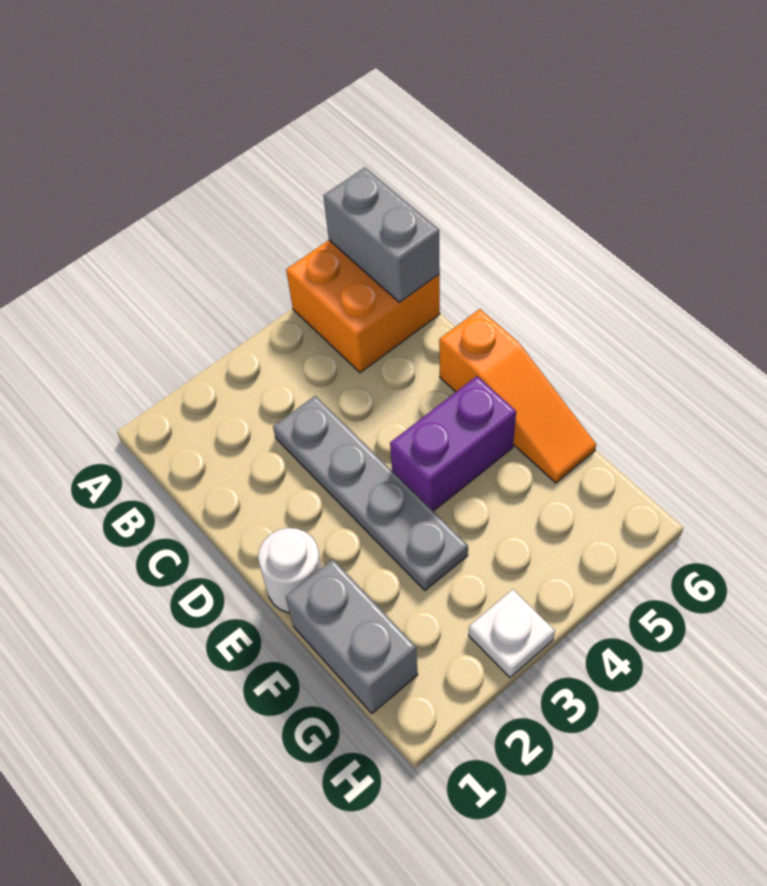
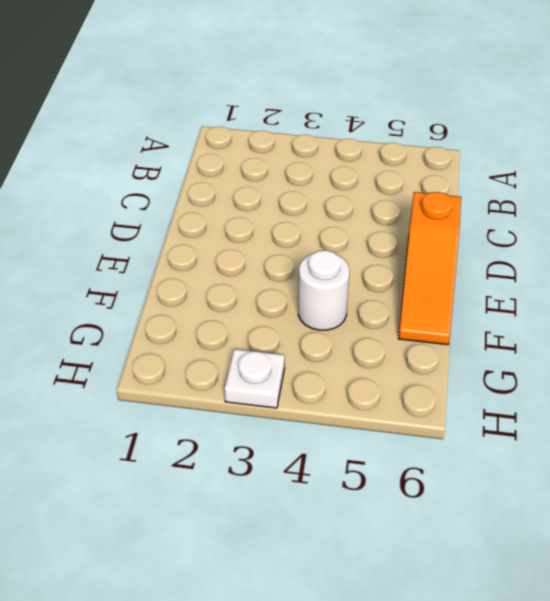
white 1x1 round brick [298,250,349,330] -> white 1x1 round brick moved to [258,528,322,613]
none -> orange 2x2 brick [286,240,440,373]
none -> grey 1x4 plate [273,396,468,590]

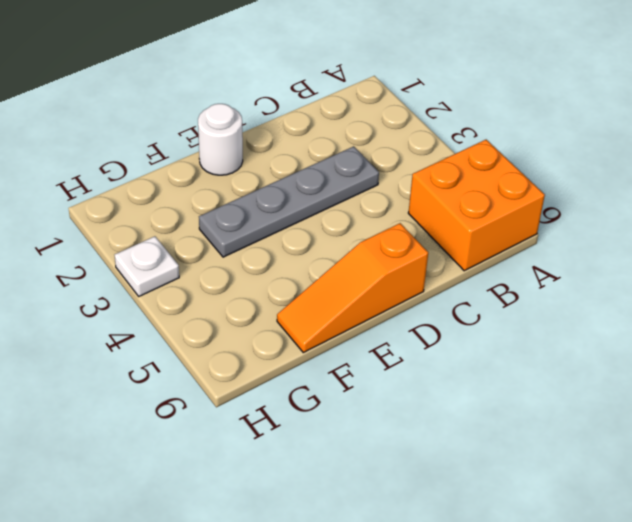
none -> purple 1x2 brick [390,376,516,511]
none -> grey 1x2 brick [286,559,418,713]

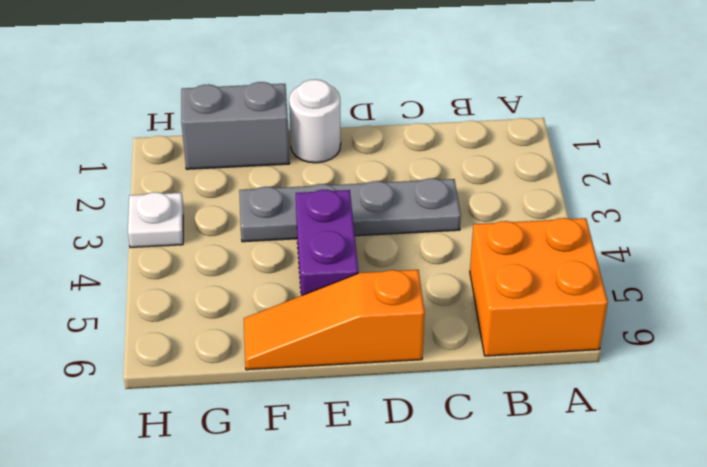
none -> grey 1x2 brick [323,168,440,302]

